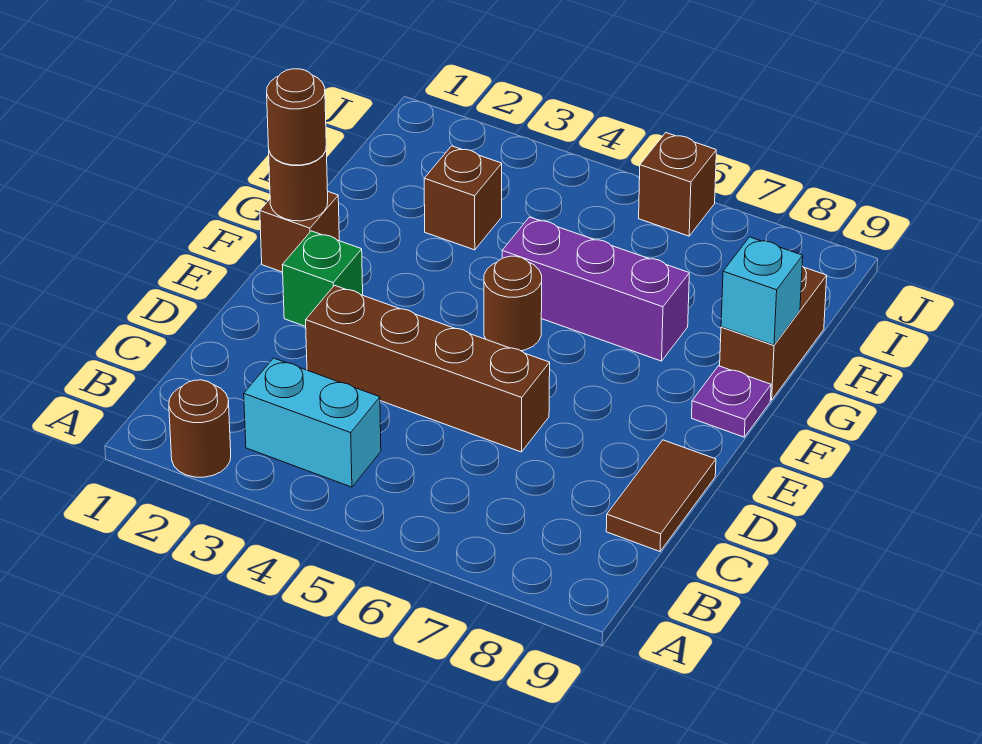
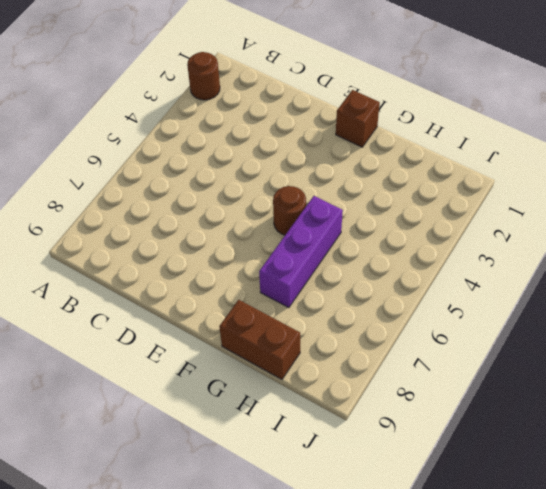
none -> cyan 1x2 brick [244,358,381,487]
none -> brown 1x2 tile [606,440,716,551]
none -> brown 1x4 brick [306,285,550,452]

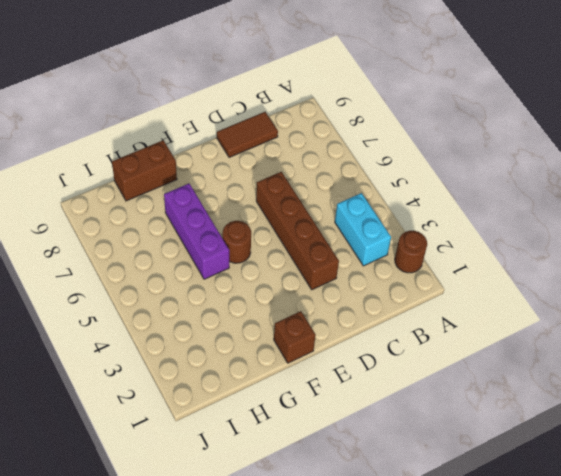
none -> green 1x1 brick [282,231,363,326]
none -> purple 1x1 plate [692,366,771,437]
none -> brown 1x1 brick [424,146,502,250]

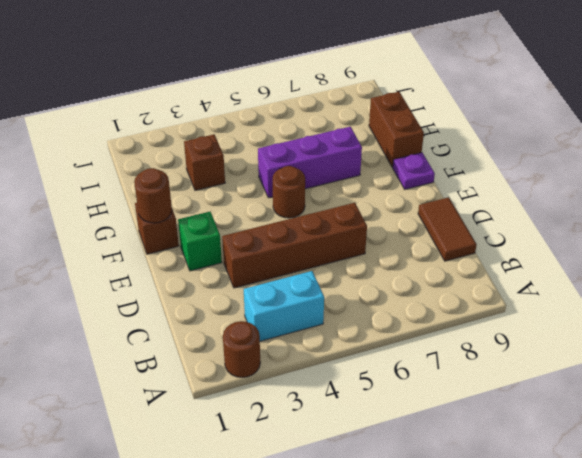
none -> brown 1x1 brick [639,133,716,236]
none -> cyan 1x1 brick [721,237,803,345]
none -> brown 1x1 round brick [267,69,326,165]

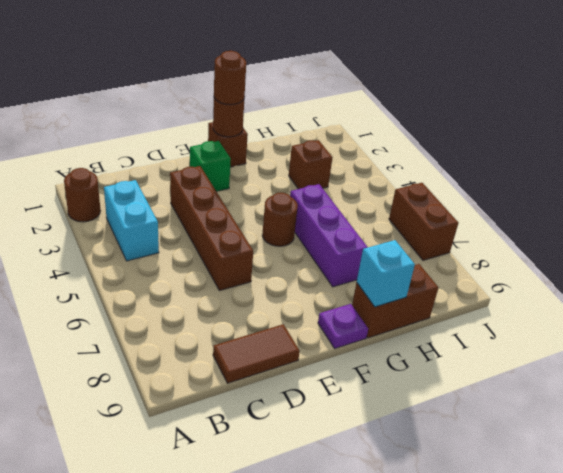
brown 1x2 brick [389,183,458,260] -> brown 1x1 brick [639,133,716,236]

